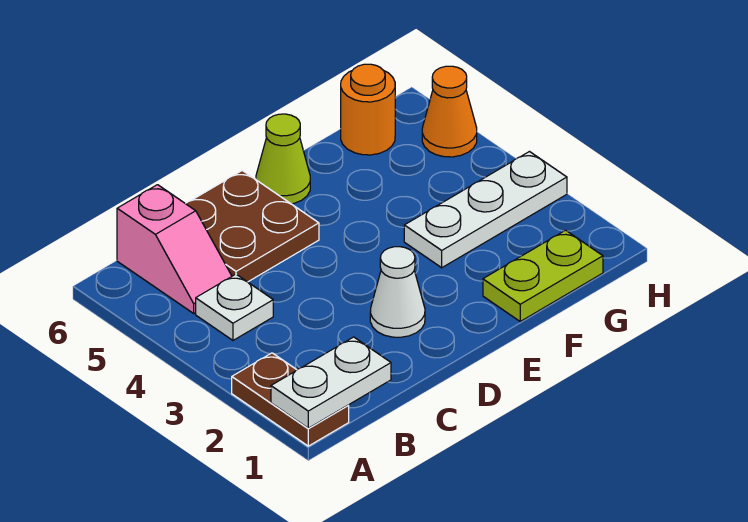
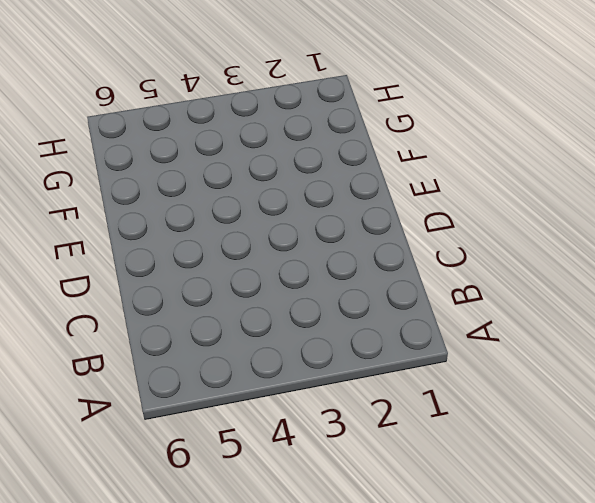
none -> brown 1x2 plate [232,353,349,446]
none -> white 1x1 plate [196,274,273,340]

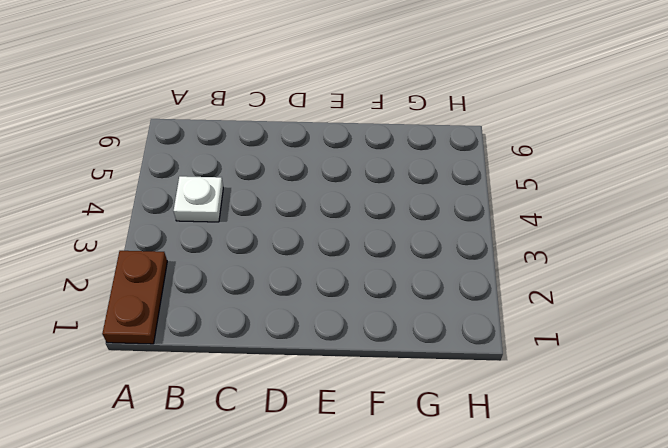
none -> pink 1x2 slope [117,185,232,313]
none -> brown 2x2 plate [185,171,319,282]

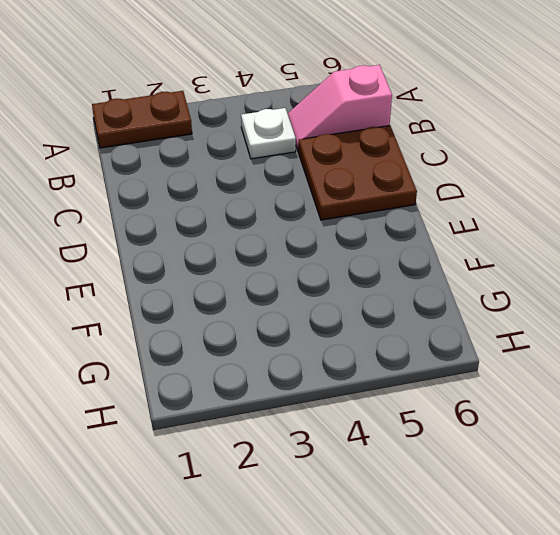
none -> white 1x1 cone [370,247,425,337]
none -> lime 1x1 cone [256,114,310,204]

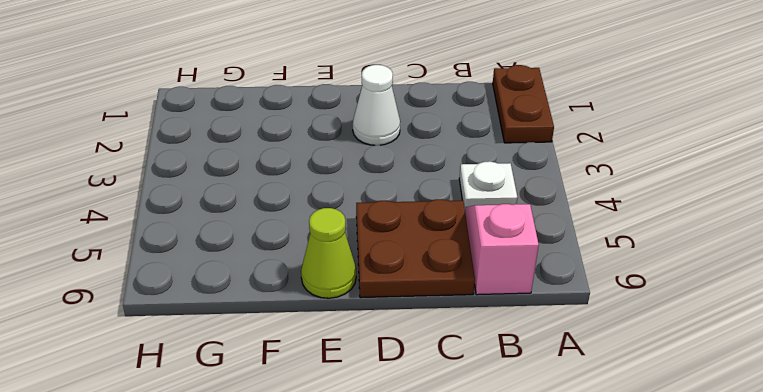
none -> lime 1x2 plate [483,230,603,321]
none -> white 1x3 plate [404,152,567,268]

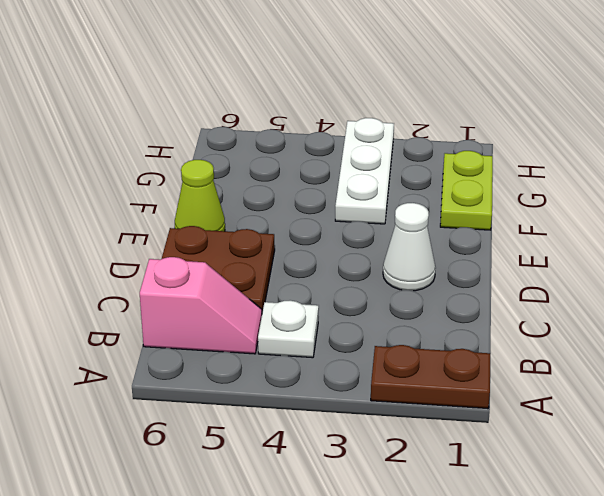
none -> orange 1x1 round brick [341,64,395,155]
none -> orange 1x1 cone [422,66,477,157]

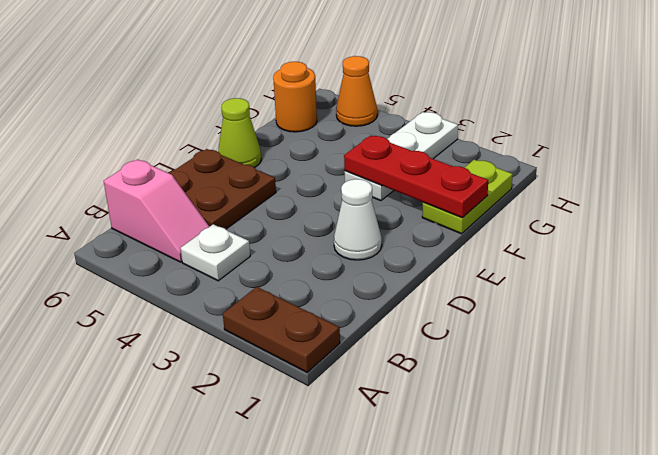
red 1x3 plate [344,136,488,218] -> none
none -> white 1x2 plate [271,337,391,428]

